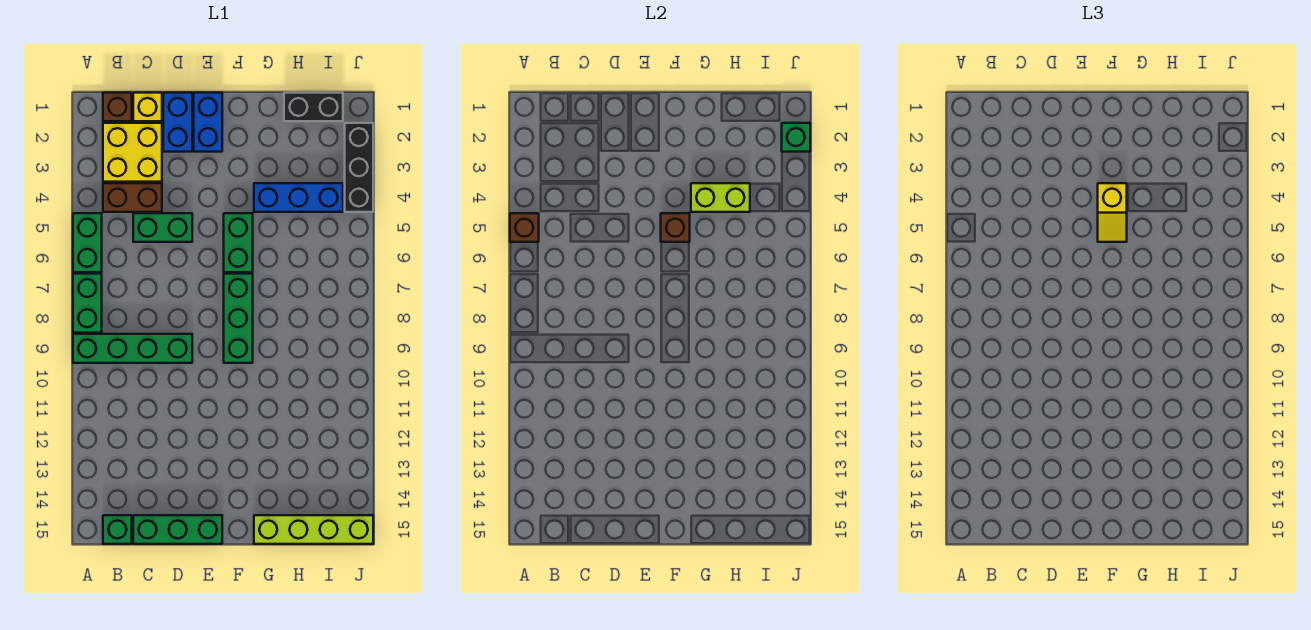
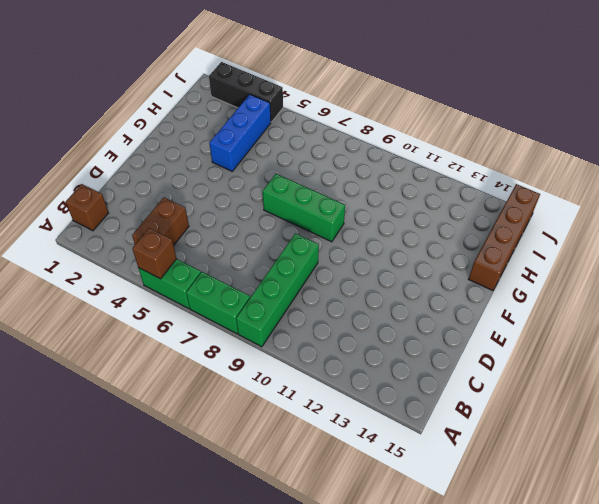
brown 1x4 brick [469,184,540,291] -> lime 1x4 brick [254,515,373,544]
none -> yellow 2x2 brick [103,123,162,182]
none -> green 1x1 brick [103,515,132,544]
none -> yellow 1x1 brick [133,93,162,121]

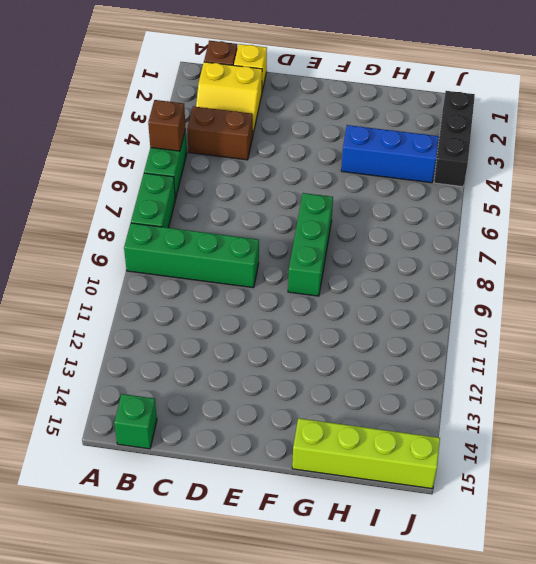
yellow 2x2 slope [196,62,262,133] -> yellow 2x2 brick [103,123,162,182]
none -> green 1x2 brick [133,213,192,242]
none -> green 1x3 brick [133,515,222,544]
none -> blue 1x2 brick [163,93,192,152]

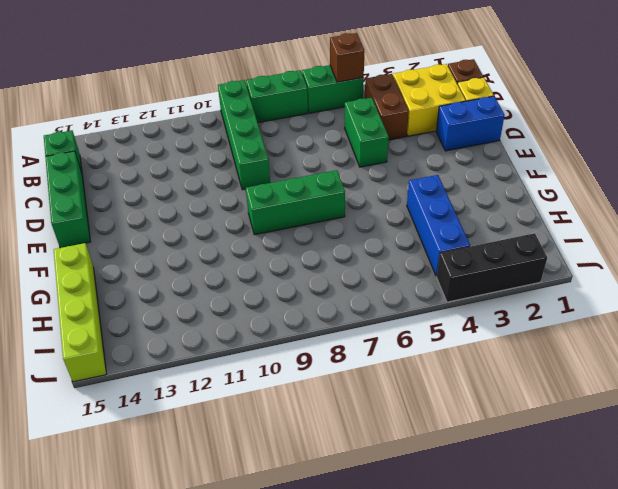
none -> blue 1x2 brick [194,93,222,152]
none -> green 1x2 brick [224,213,253,272]
none -> black 1x2 brick [284,93,343,121]

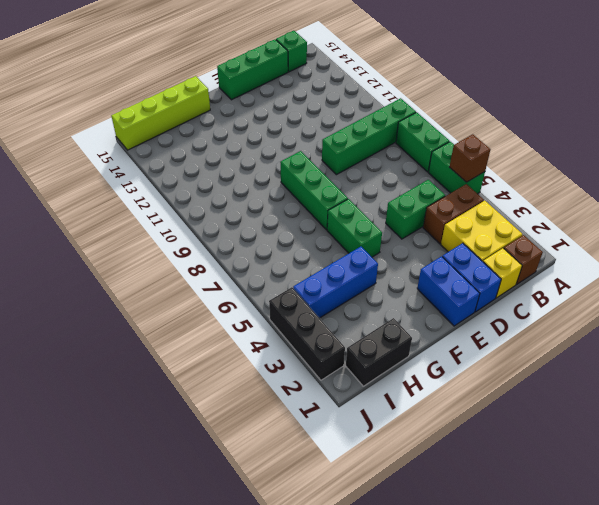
none -> brown 1x1 brick [661,213,690,242]
none -> lime 1x2 brick [691,183,750,212]
none -> green 1x1 brick [782,123,810,152]

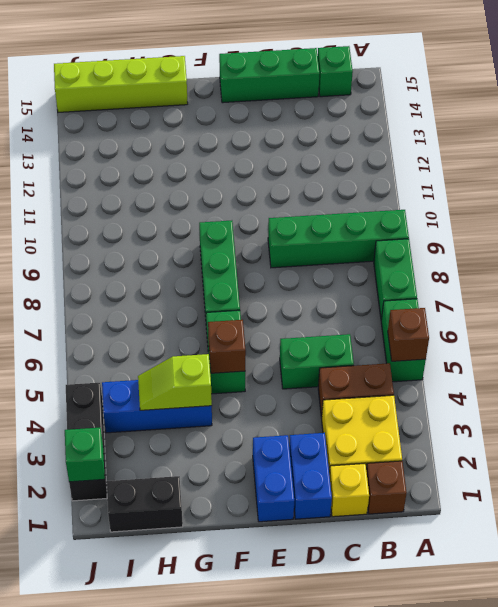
lime 1x2 slope [138,354,212,410] -> lime 1x2 brick [691,183,750,212]
none -> yellow 1x2 slope [1098,183,1127,242]

